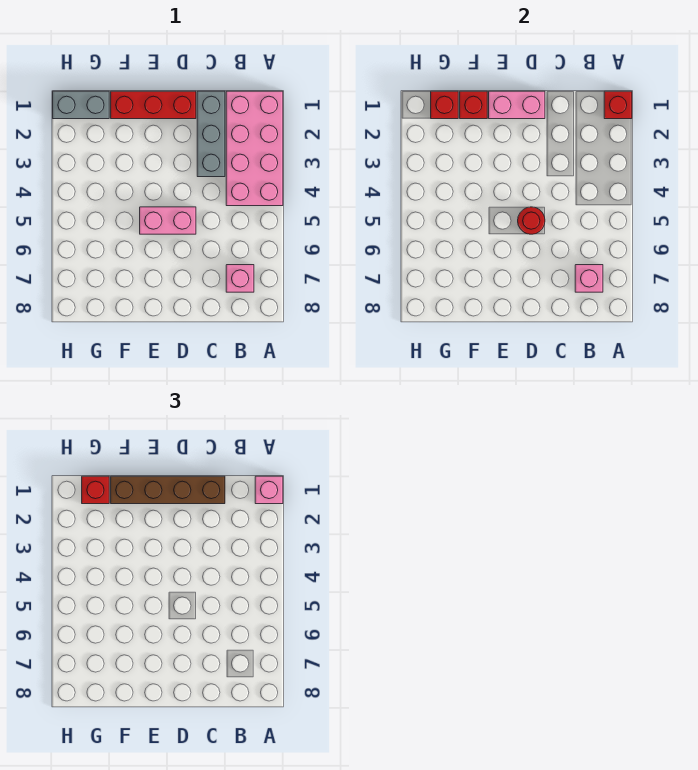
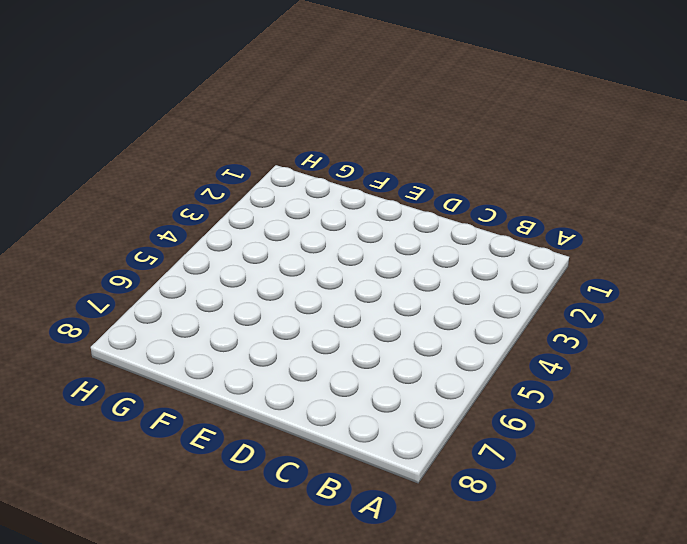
none -> pink 2x4 brick [226,91,283,206]
none -> pink 1x1 brick [226,265,254,292]
none -> grey 1x3 brick [197,91,225,177]

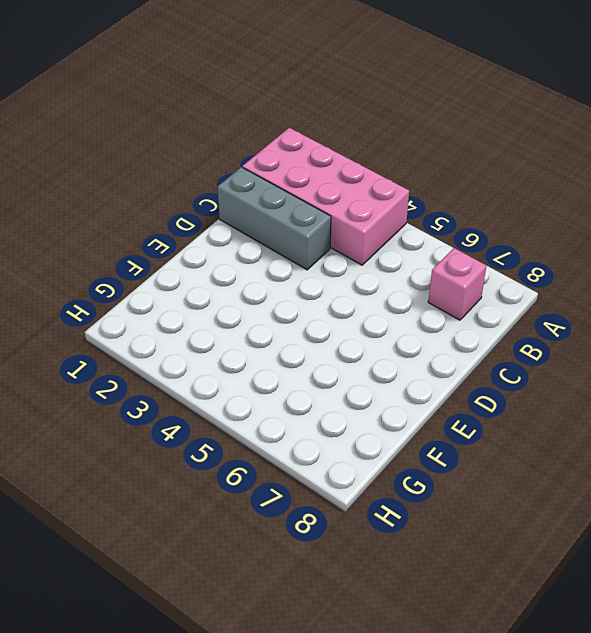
none -> red 1x3 brick [111,91,196,119]
none -> pink 1x2 brick [140,207,196,234]
none -> grey 1x2 brick [53,91,109,119]

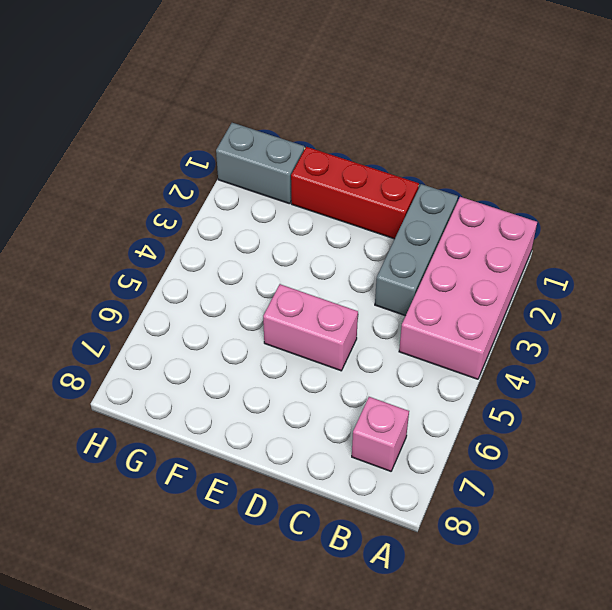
none -> red 1x1 brick [604,91,632,119]
none -> pink 1x1 brick [575,265,603,292]
none -> pink 1x2 brick [489,91,545,119]

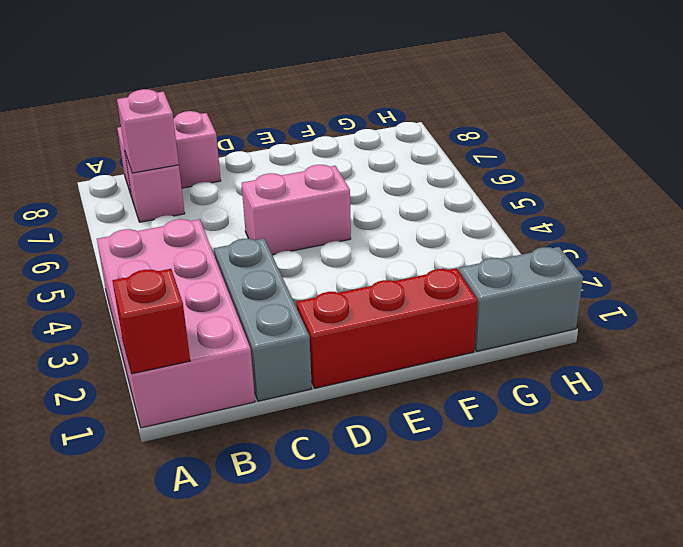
pink 1x2 brick [117,111,221,197] -> pink 1x2 brick moved to [489,91,545,119]
none -> red 1x1 round brick [518,207,545,234]
none -> red 1x1 brick [460,91,487,119]
none -> red 1x1 brick [431,91,458,119]

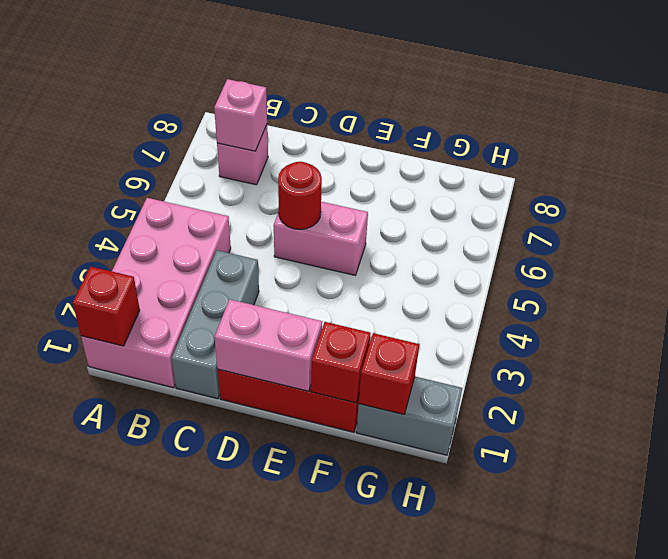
none -> pink 1x1 brick [255,476,283,504]
none -> brown 1x4 brick [111,476,225,504]
none -> red 1x1 brick [82,476,109,504]

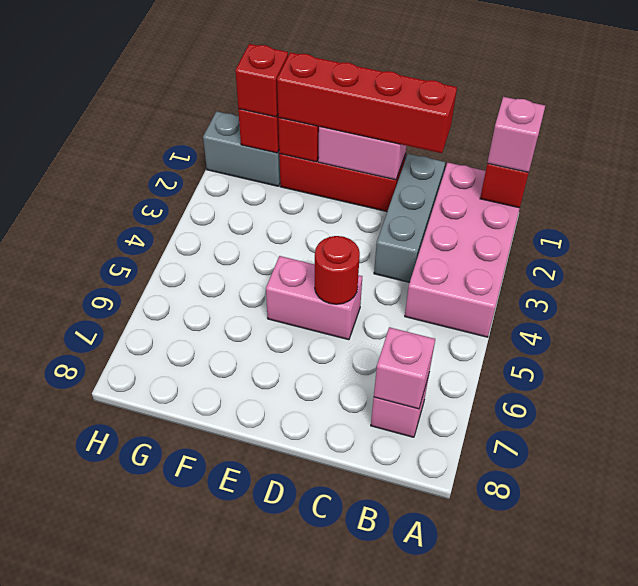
red 1x4 brick [277,52,457,153] -> brown 1x4 brick [111,476,225,504]

